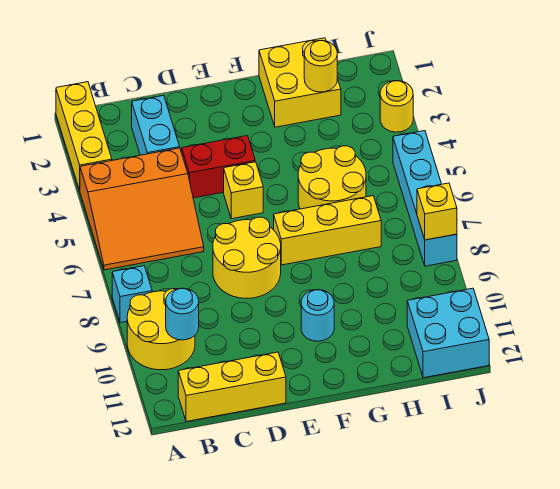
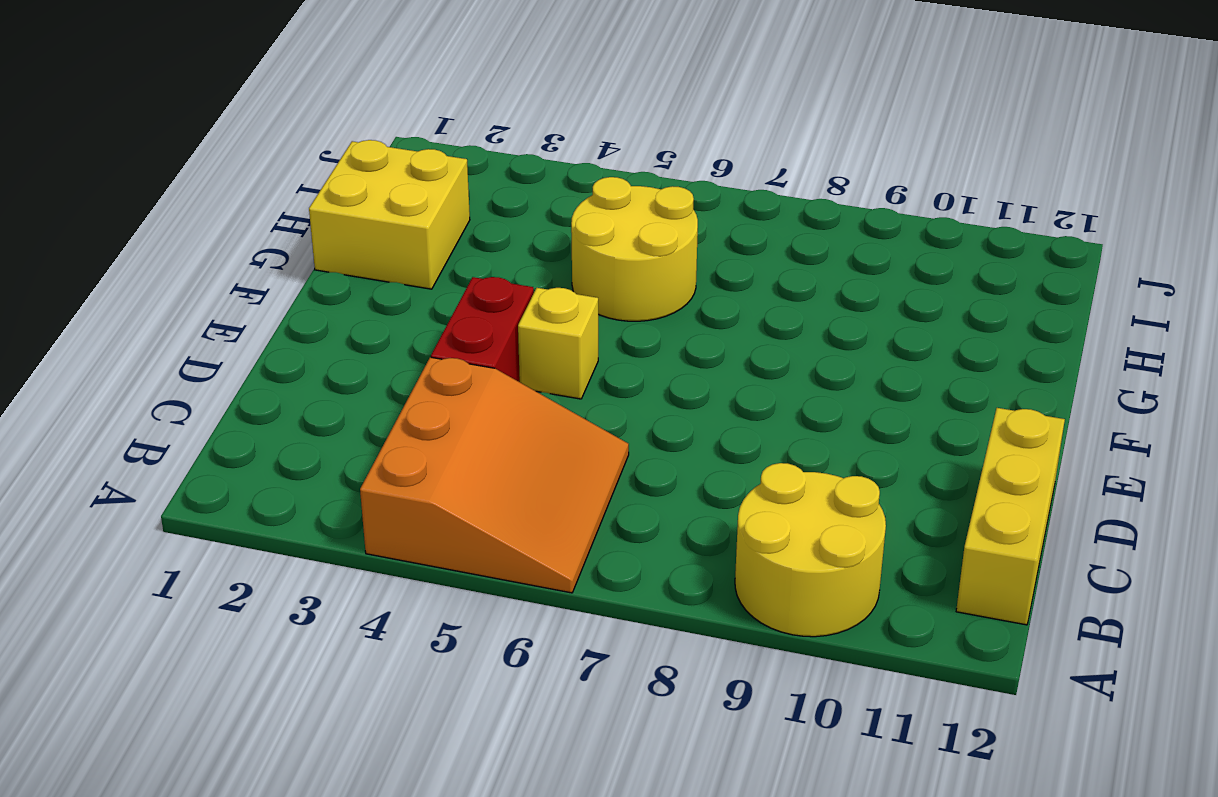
none -> yellow 1x3 brick [56,82,112,190]
none -> cyan 1x1 brick [112,266,152,323]
none -> cyan 1x2 brick [132,95,180,155]

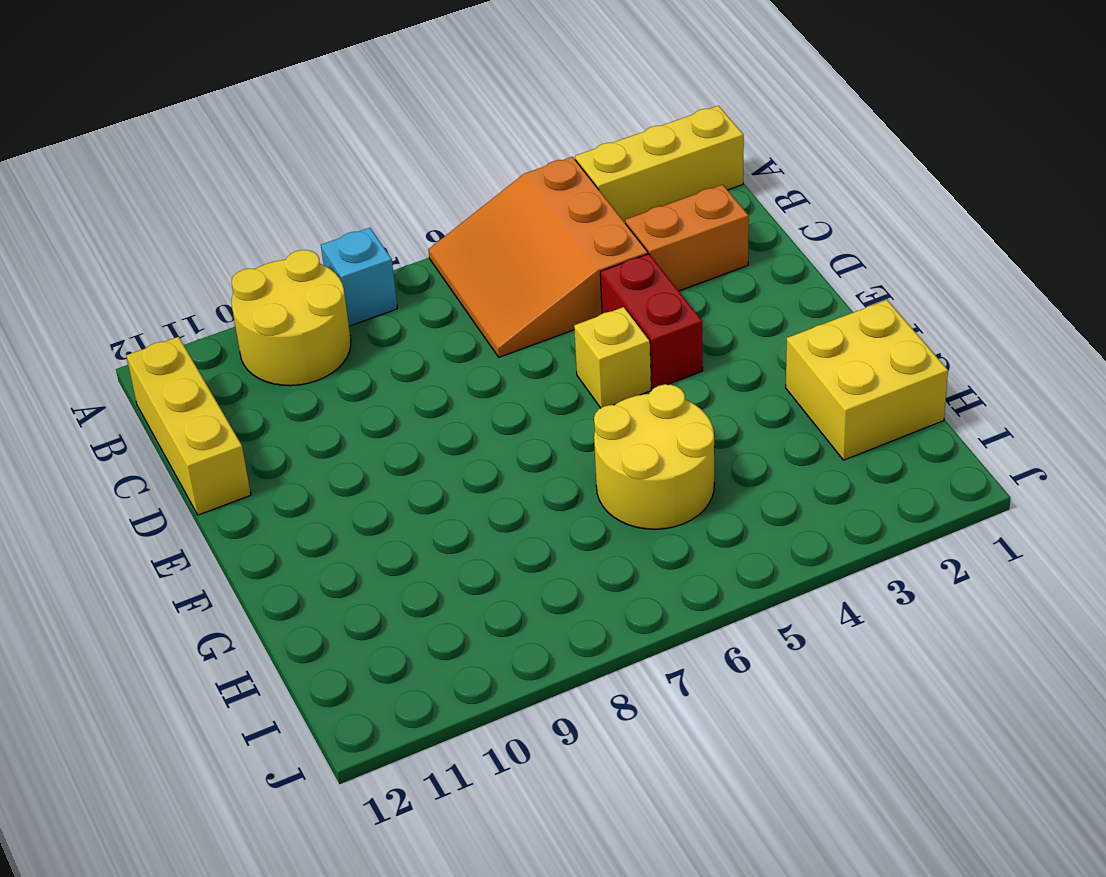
orange 1x2 brick [625,185,749,291] -> cyan 1x2 brick [132,95,180,155]
none -> yellow 2x2 round brick [213,217,281,298]
none -> yellow 1x3 brick [274,196,381,265]
none -> cyan 1x1 round brick [301,290,334,341]

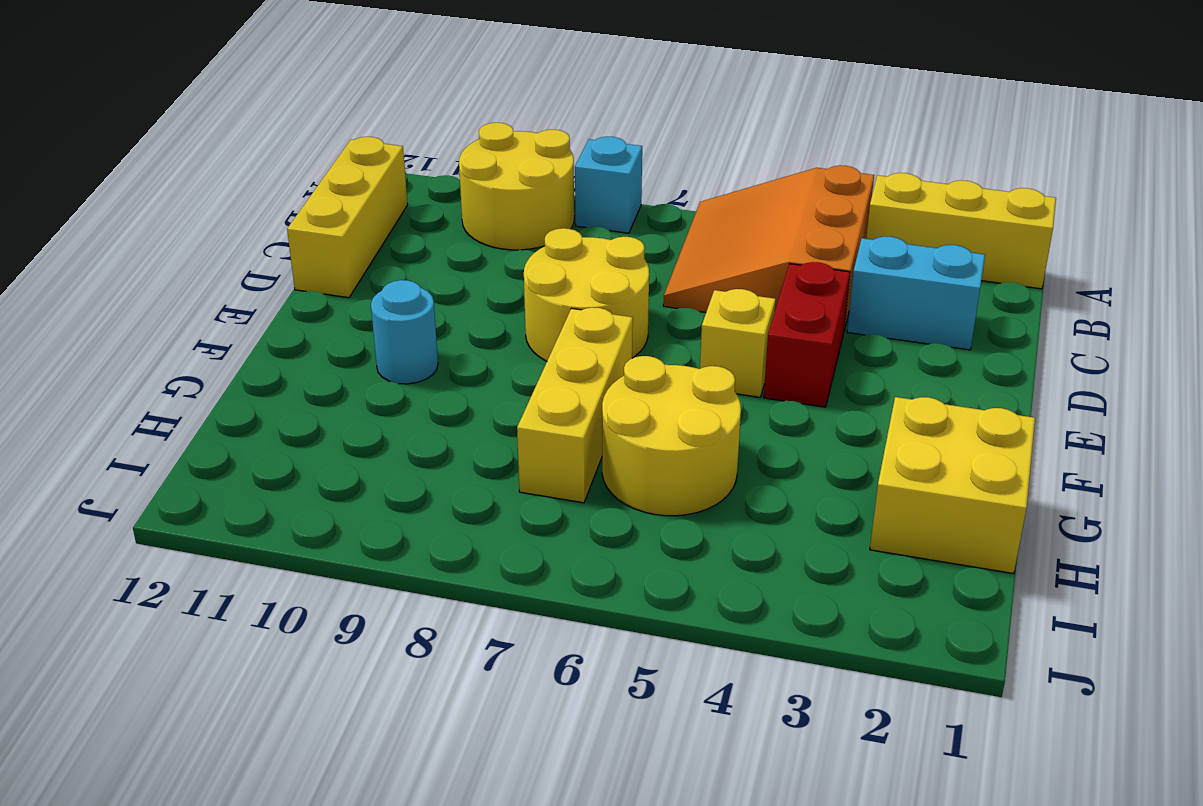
none -> cyan 2x2 brick [407,288,489,378]
none -> yellow 1x1 round brick [380,81,413,132]
none -> cyan 1x4 brick [393,131,457,266]

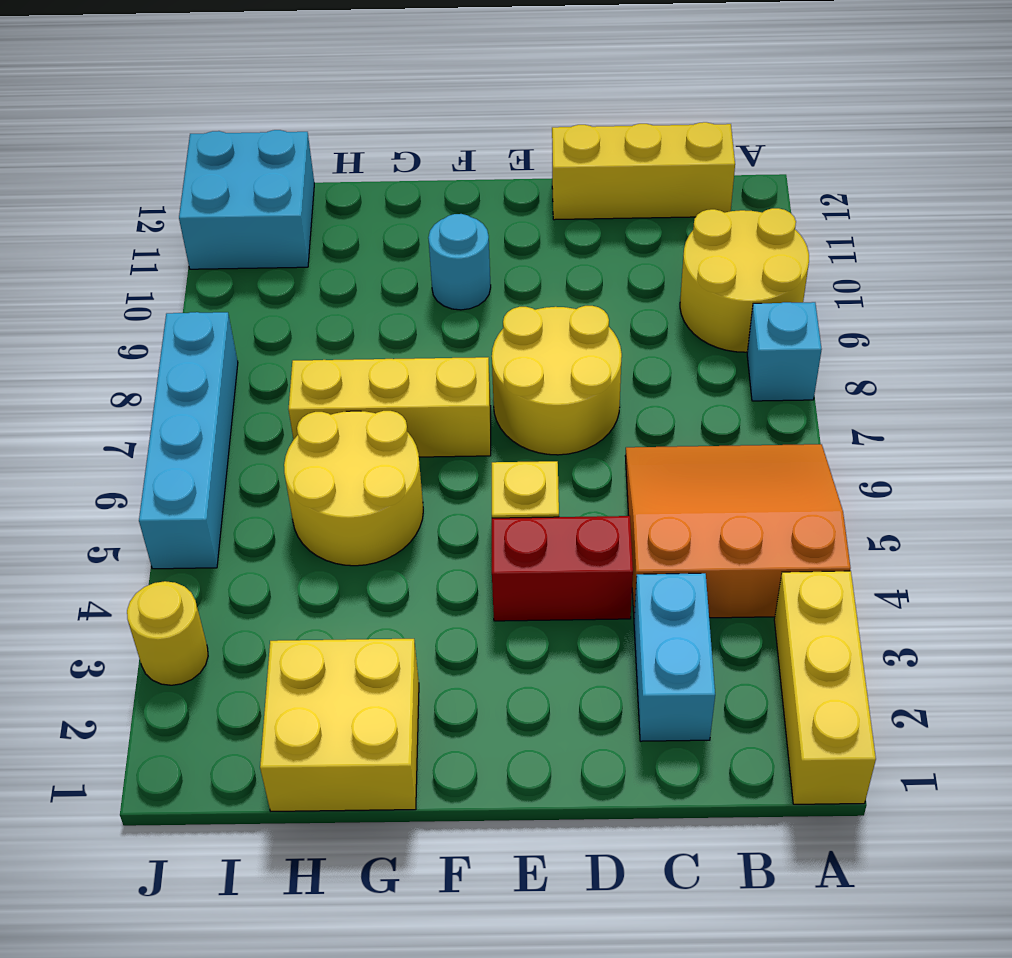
none -> cyan 1x1 round brick [166,288,199,340]
none -> yellow 1x1 round brick [304,41,337,92]
none -> yellow 1x1 brick [417,183,457,240]

